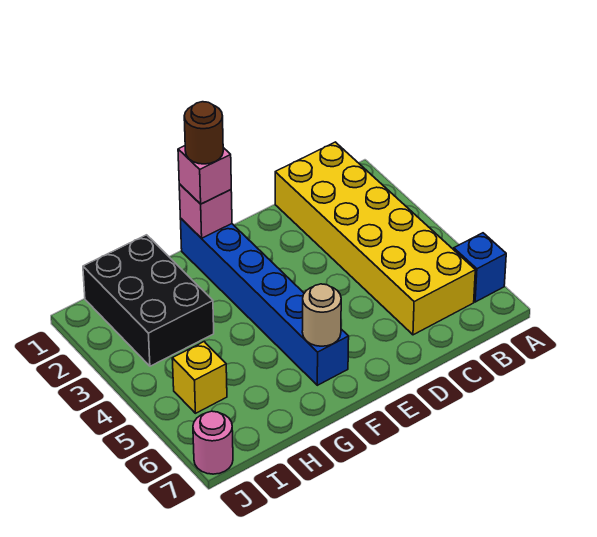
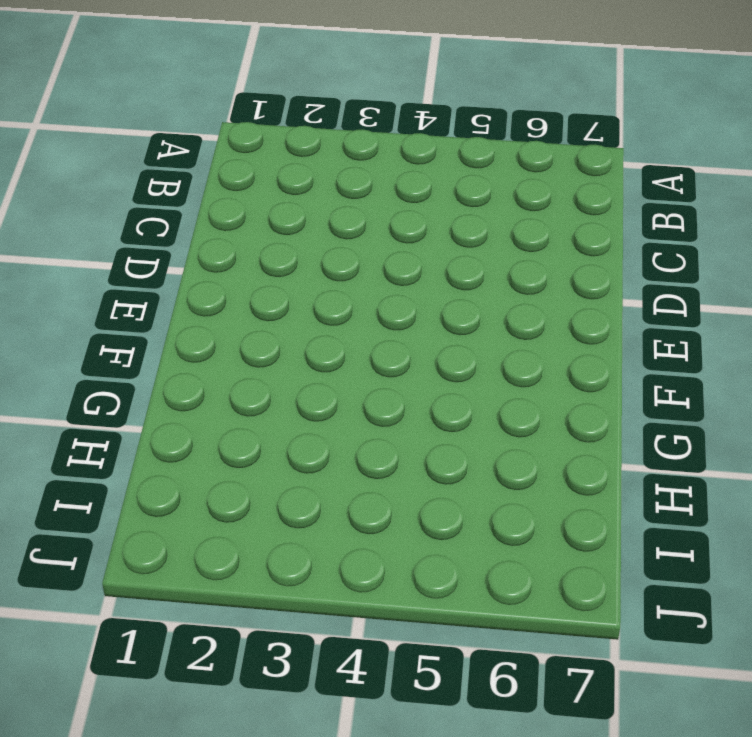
none -> blue 1x1 brick [454,233,506,302]
none -> yellow 2x6 brick [275,142,475,335]

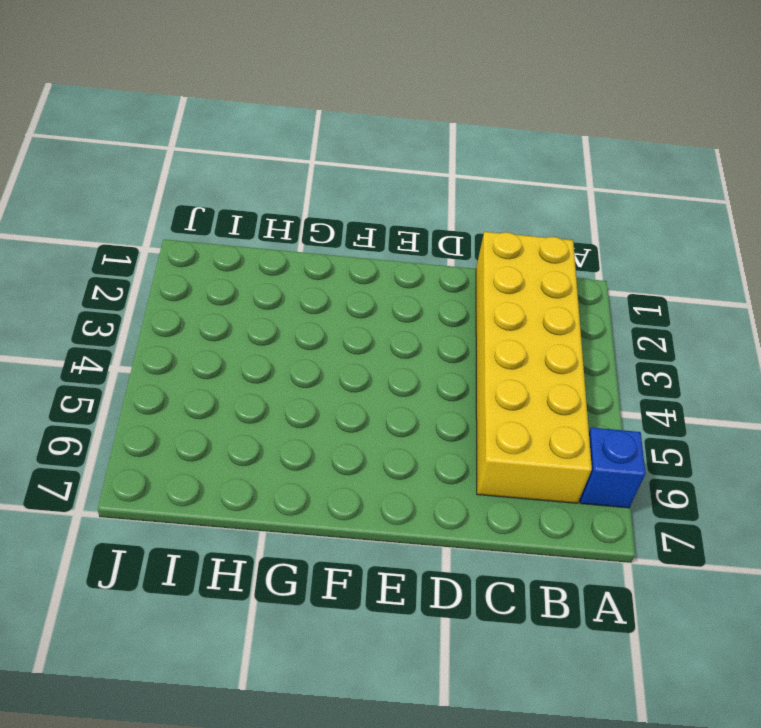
none -> blue 1x6 brick [180,218,349,385]
none -> black 2x3 brick [83,235,214,366]

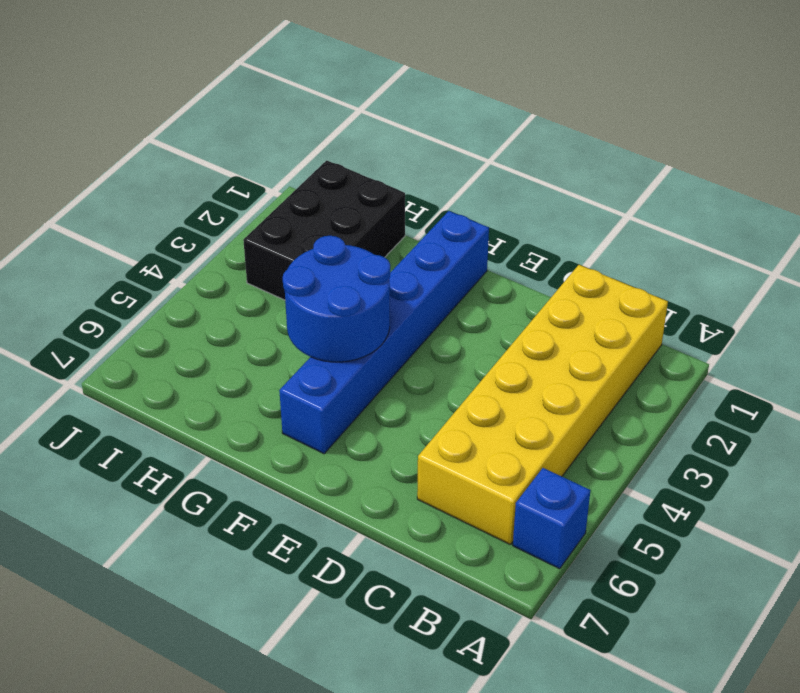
blue 2x2 round brick [283,236,390,362] -> none
none -> yellow 1x1 brick [172,342,227,413]
none -> pink 1x1 round brick [193,411,233,474]

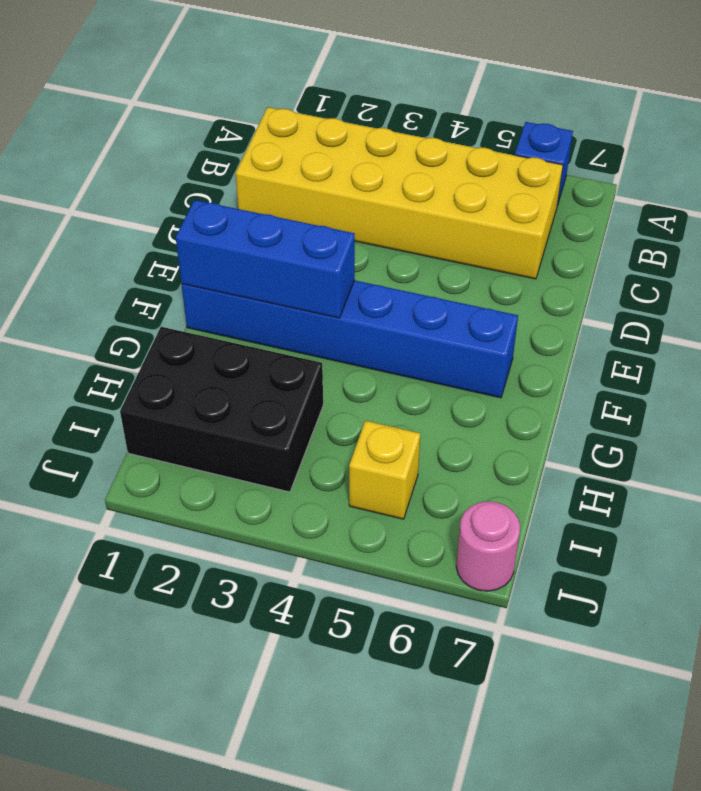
blue 1x3 brick [176,200,355,318] -> pink 1x1 brick [179,184,232,238]
none -> tan 1x1 round brick [302,284,341,346]
none -> pink 1x1 brick [178,146,231,204]

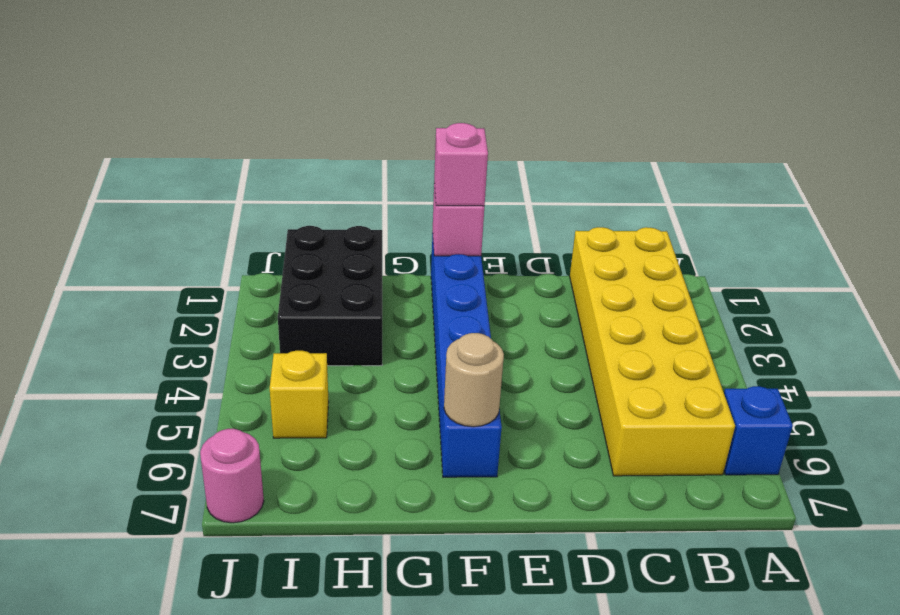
none -> brown 1x1 round brick [184,102,223,164]

